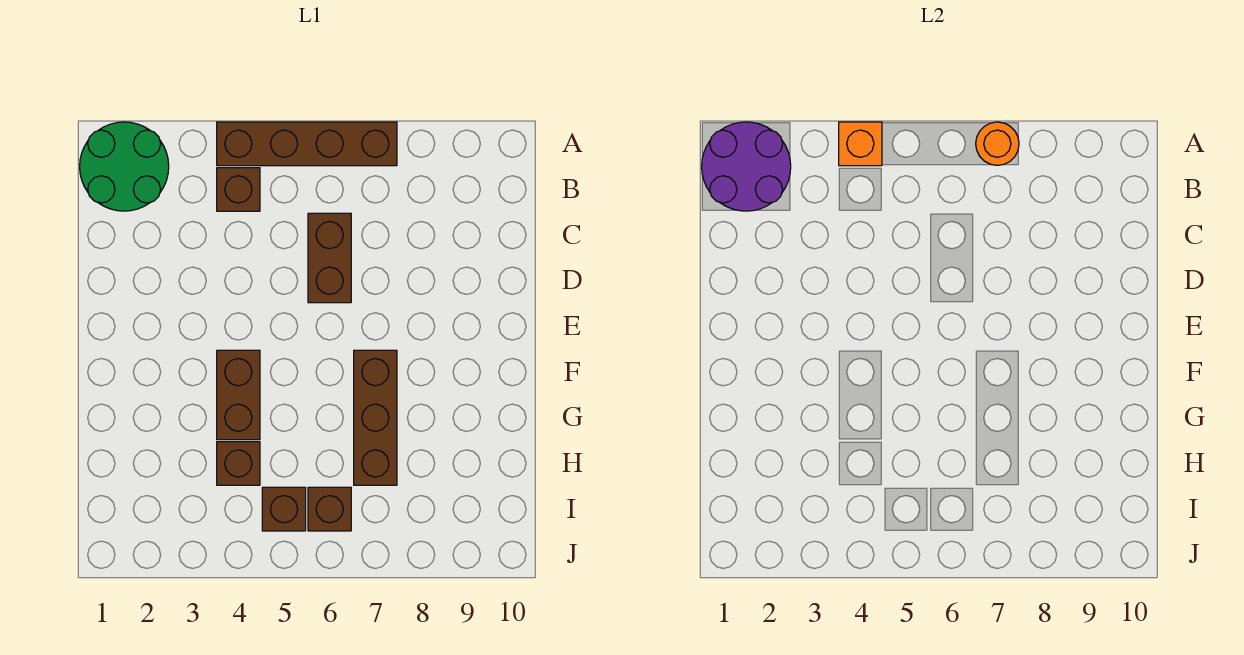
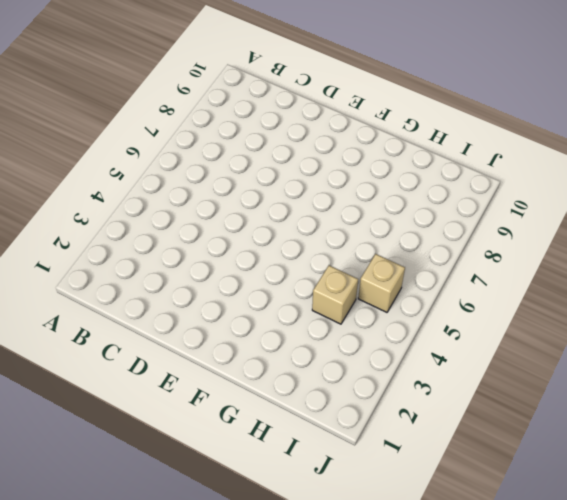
tan 1x1 brick [312,265,358,324] -> brown 1x1 brick [217,442,260,485]
tan 1x1 brick [358,254,405,312] -> brown 1x1 brick [262,487,306,531]
none -> green 2x2 round brick [80,122,169,211]
none -> brown 1x4 brick [217,122,397,166]
none -> brown 1x1 brick [217,168,260,211]

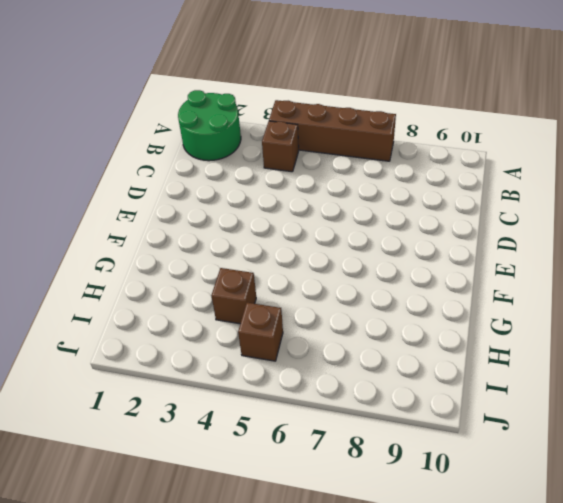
none -> brown 1x2 brick [308,213,351,303]
none -> brown 1x2 brick [217,350,260,440]
none -> brown 1x3 brick [354,350,397,485]

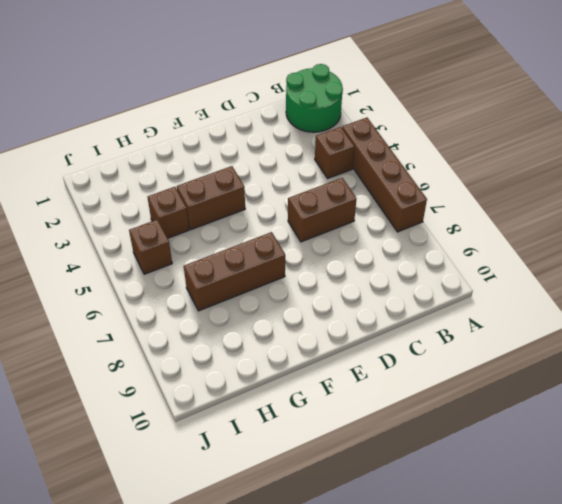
none -> brown 1x1 brick [308,487,351,531]
none -> purple 2x2 round brick [702,122,791,211]
none -> orange 1x1 brick [839,122,882,166]

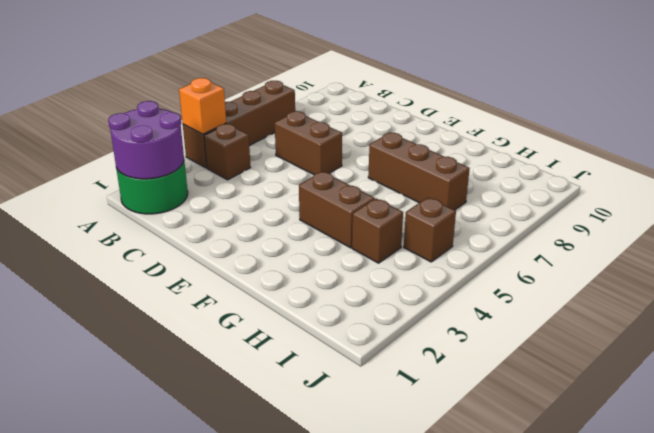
none -> brown 1x1 brick [308,487,351,531]
none -> orange 1x1 round brick [976,122,1019,165]

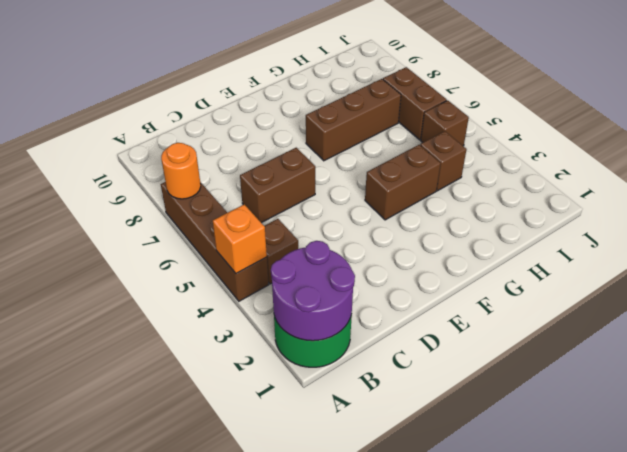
brown 1x2 brick [383,67,447,140] -> brown 1x1 brick [308,487,351,531]

